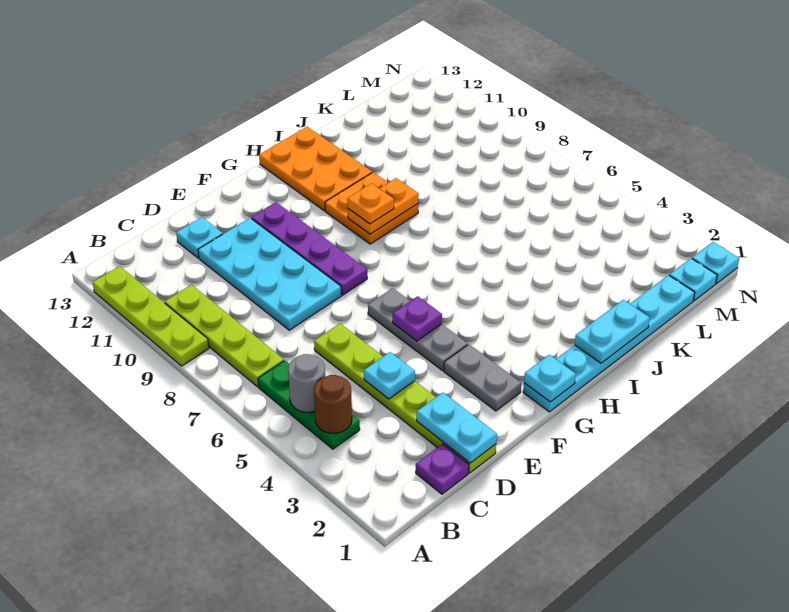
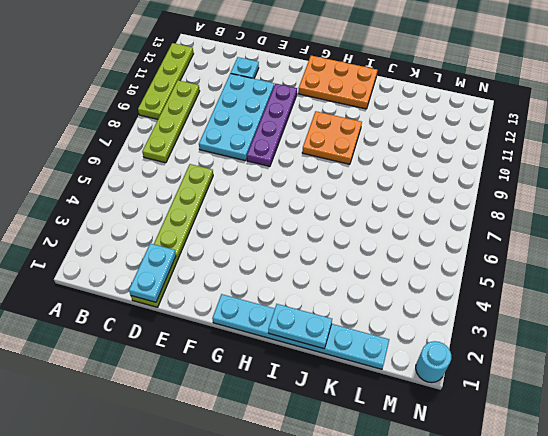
orange 2x3 plate [298,56,377,109] -> orange 2x3 plate turned to [259,127,372,211]
cyan 1x1 round brick [416,341,451,383] -> cyan 1x1 plate [692,242,739,284]
none -> green 1x3 plate [258,361,360,449]
none -> purple 1x1 plate [416,444,469,494]
none -> grey 1x2 plate [444,345,521,411]

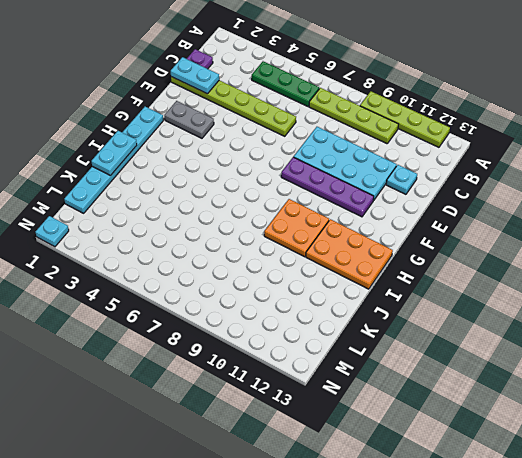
none -> grey 1x3 plate [368,288,468,371]
none -> cyan 1x1 plate [669,258,717,301]
none -> brown 1x1 round brick [314,375,352,433]

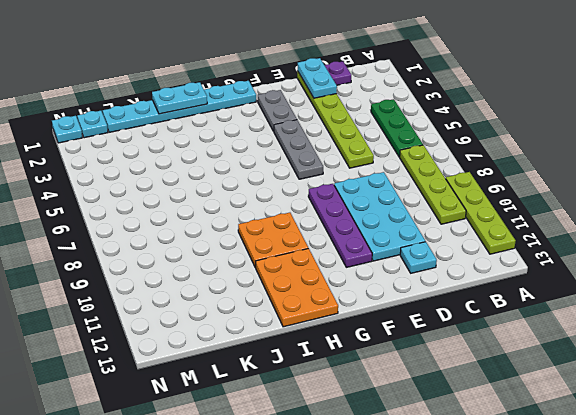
none -> brown 1x1 round brick [314,375,352,433]
none -> grey 1x1 round brick [288,354,325,412]
none -> cyan 1x1 plate [364,352,415,399]

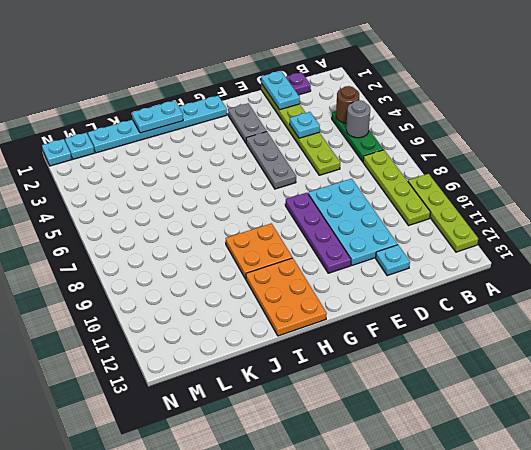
none -> purple 1x1 plate [393,296,442,341]
none -> cyan 1x1 plate [524,355,576,402]
none -> orange 1x2 plate [348,178,419,234]

